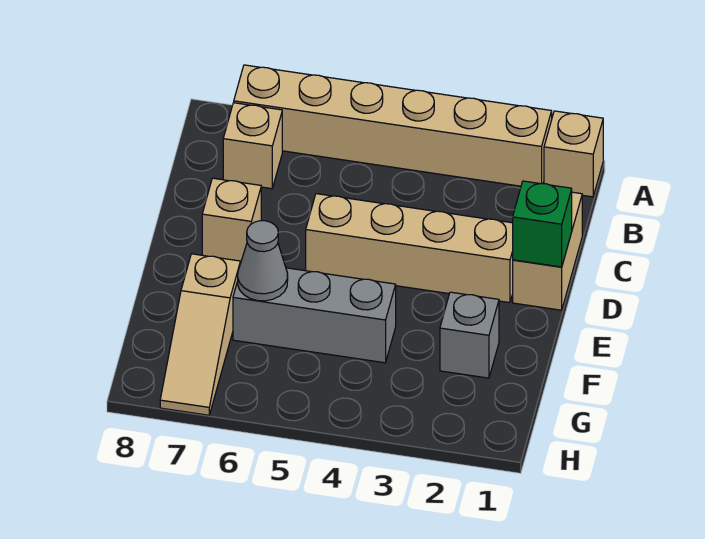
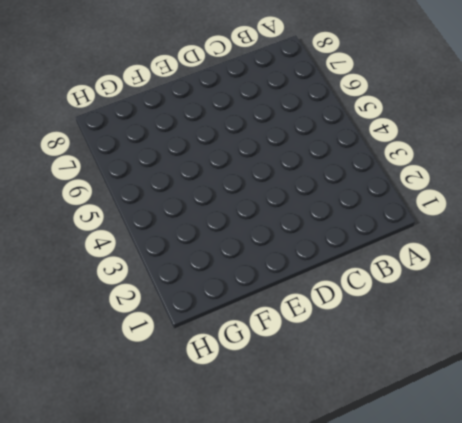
none -> tan 1x1 brick [544,111,603,197]
none -> tan 1x6 brick [234,65,552,186]

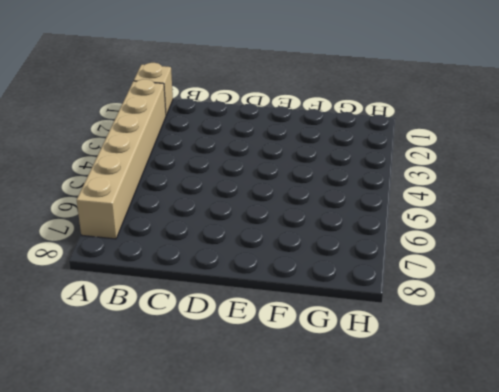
none -> tan 1x1 brick [223,103,282,189]
none -> tan 1x2 brick [513,192,582,310]

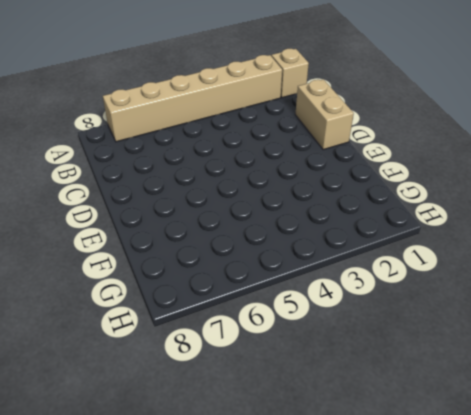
none -> tan 1x1 brick [223,103,282,189]
none -> tan 1x4 brick [306,194,513,303]

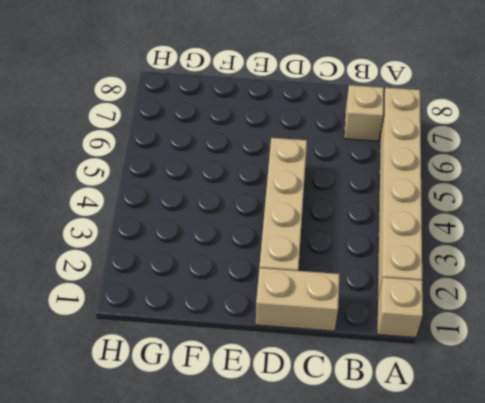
none -> tan 1x1 brick [202,178,261,263]
none -> grey 1x1 brick [440,292,499,378]

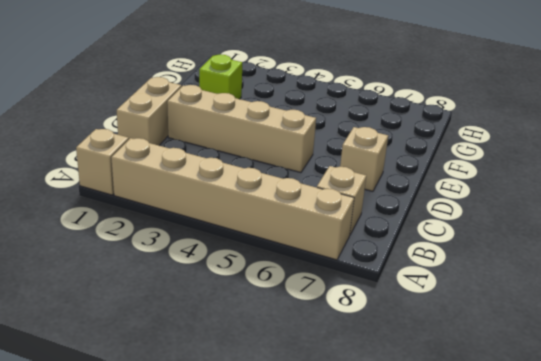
lime 1x1 brick [199,54,242,99] -> grey 1x1 brick [440,292,499,378]
none -> grey 1x3 brick [233,268,396,363]
none -> tan 1x3 slope [160,254,240,415]

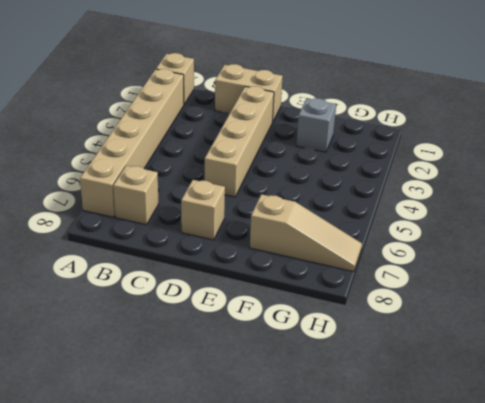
none -> grey 1x3 brick [233,268,396,363]
none -> green 1x1 brick [513,181,572,267]

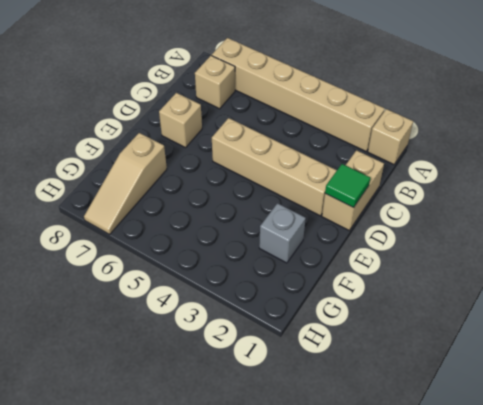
green 1x1 tile [325,164,370,208] -> green 1x1 brick [513,181,572,267]
none -> grey 1x3 brick [233,268,396,363]
none -> grey 1x1 cone [238,221,288,301]

